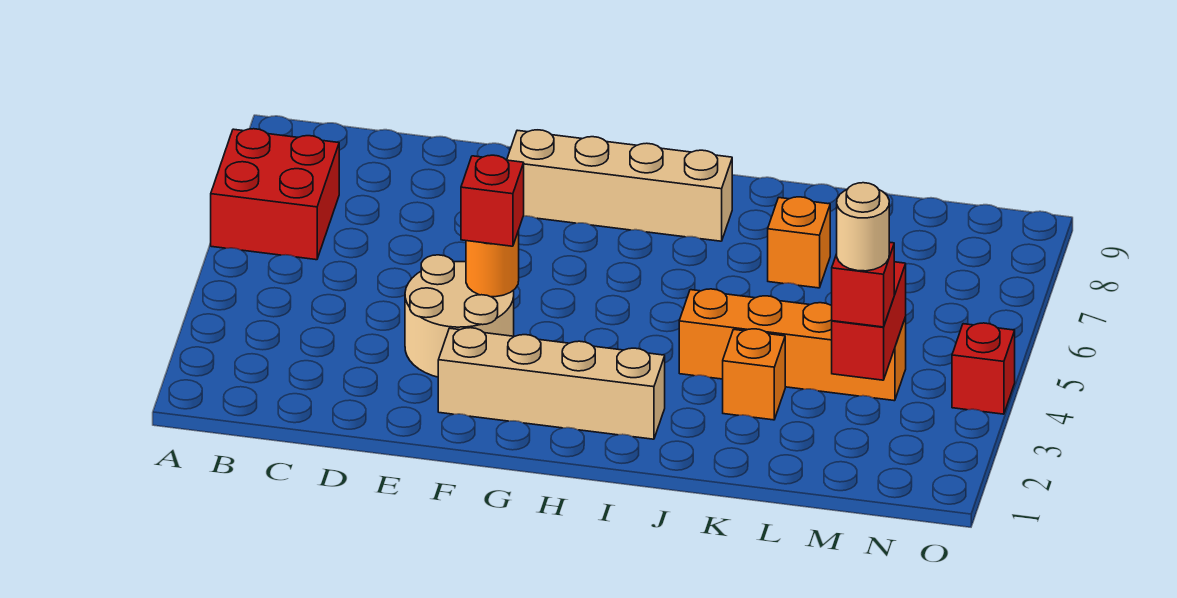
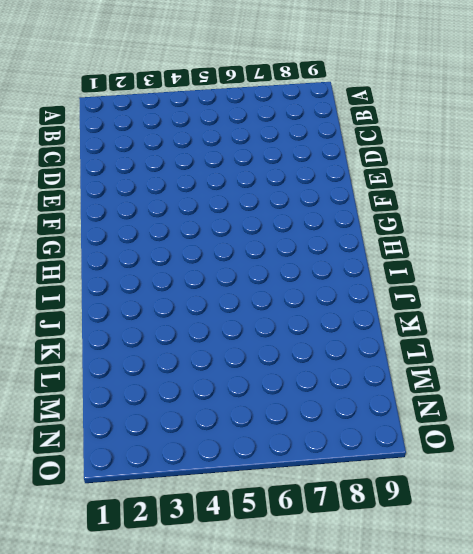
none -> red 2x2 brick [211,129,339,260]
none -> tan 2x2 round brick [405,255,514,377]
none -> tan 1x4 brick [438,328,665,439]

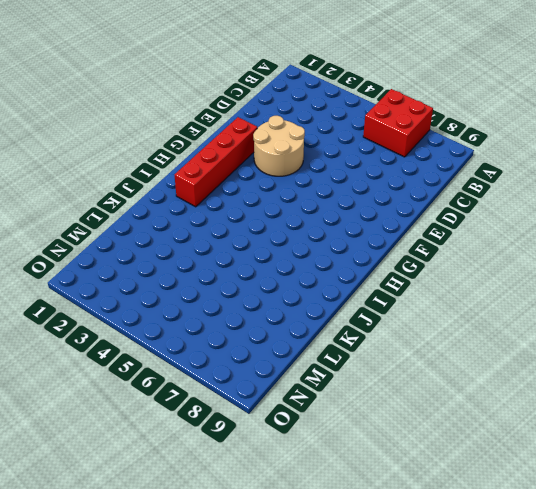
red 1x4 brick [174,117,257,207] -> tan 1x4 brick [438,328,665,439]
none -> tan 1x4 brick [507,130,732,241]
none -> orange 1x4 brick [679,289,906,401]
none -> orange 1x1 brick [723,329,785,420]

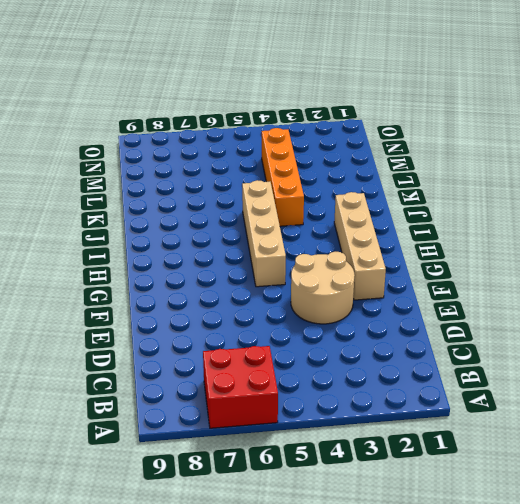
tan 1x4 brick [242,180,286,287] -> tan 1x4 brick moved to [507,130,732,241]
none -> orange 1x1 brick [723,329,785,420]
none -> orange 1x1 brick [768,197,830,288]
none -> red 1x1 brick [952,323,1015,414]

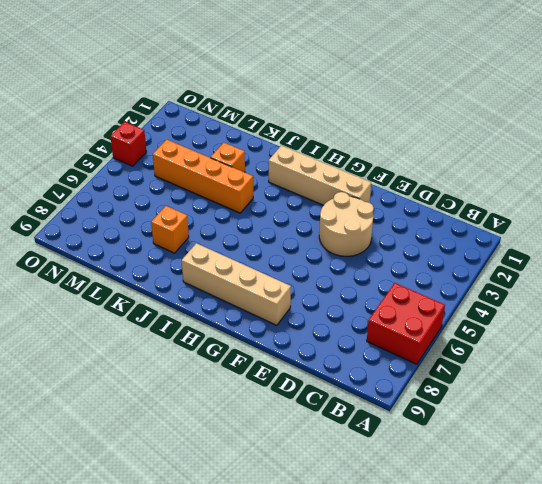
none -> orange 1x1 round brick [466,231,519,297]
none -> red 1x2 brick [832,262,906,380]
none -> red 1x1 brick [461,155,524,246]

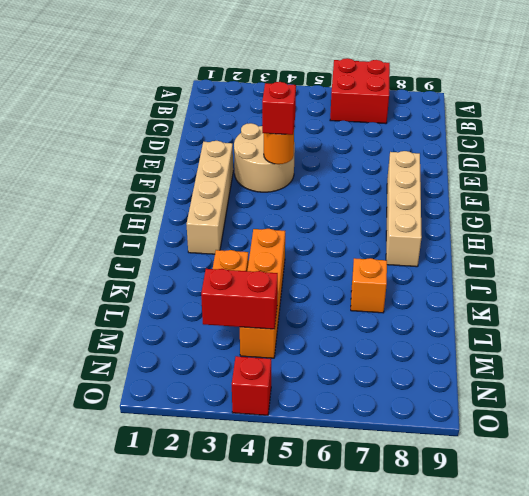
none -> red 1x1 brick [832,242,894,327]
none -> tan 1x1 round brick [837,183,889,271]

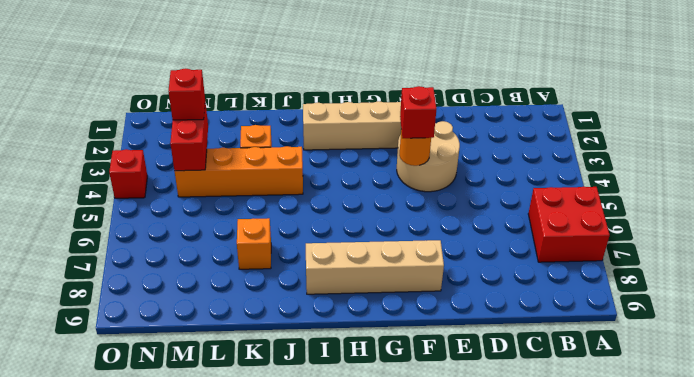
none -> tan 1x1 round brick [837,183,889,271]

